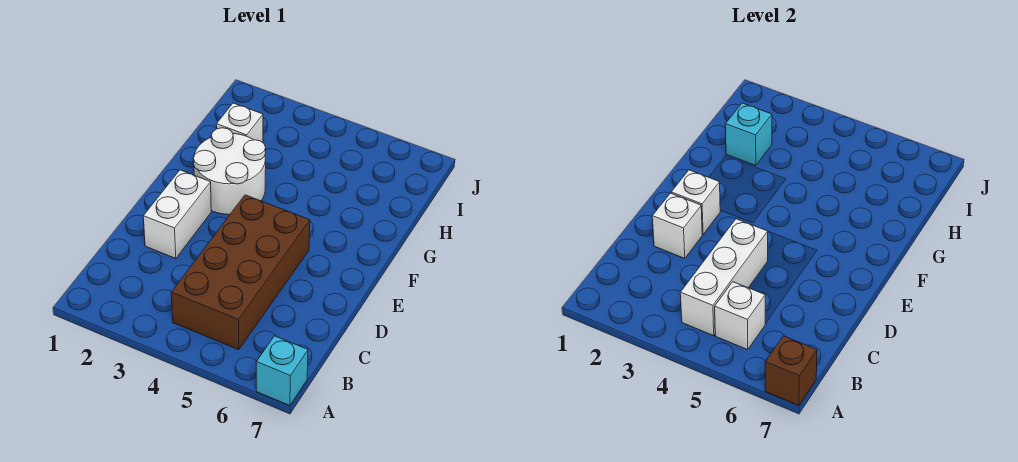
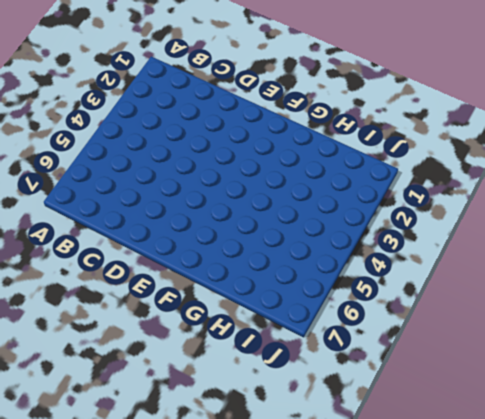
none -> cyan 1x1 brick [256,336,308,406]
none -> brown 2x4 brick [171,195,310,350]

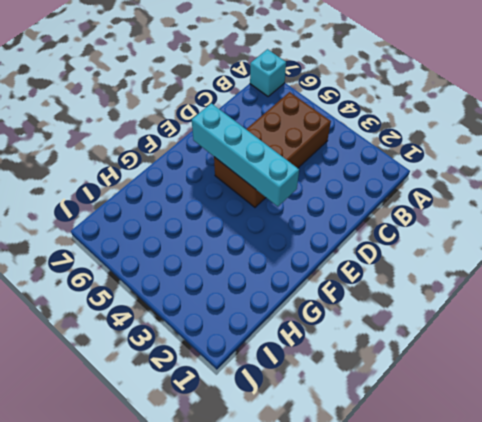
cyan 1x4 brick [192,103,299,207] -> none
none -> white 1x2 brick [143,170,211,259]
none -> white 2x2 round brick [193,128,266,215]

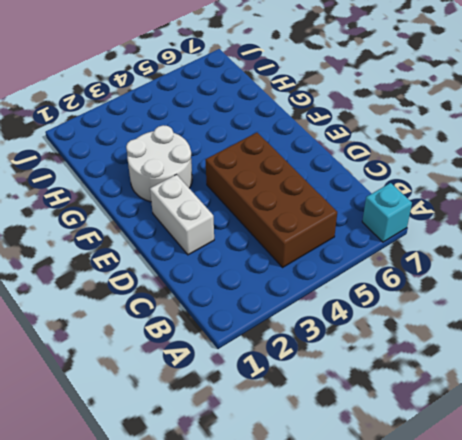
none -> white 1x1 brick [216,103,263,143]
none -> brown 1x1 brick [765,336,817,406]

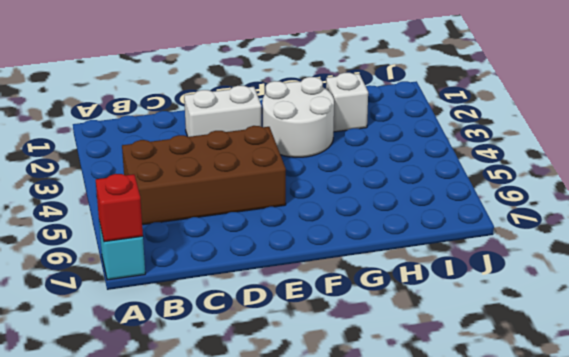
red 1x1 brick [96,174,143,242] -> brown 1x1 brick [765,336,817,406]
none -> white 1x3 brick [680,219,768,336]
none -> white 1x1 brick [715,282,765,350]

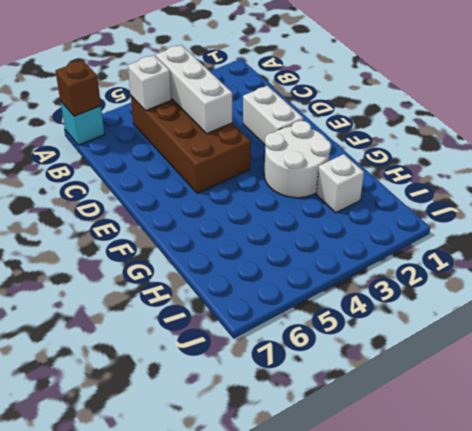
none -> white 1x1 brick [652,193,703,259]
none -> white 1x1 brick [671,170,720,234]

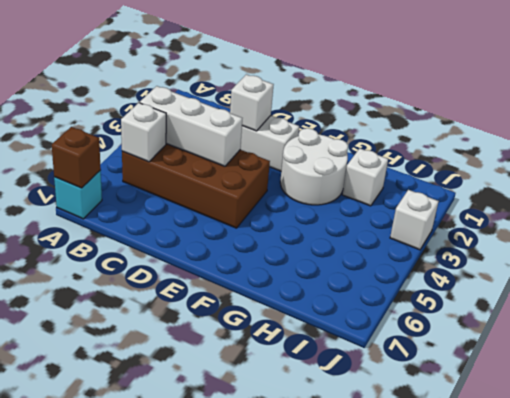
white 1x1 brick [390,190,439,250] -> white 1x1 brick moved to [671,170,720,234]
none -> cyan 1x1 brick [725,103,772,166]

